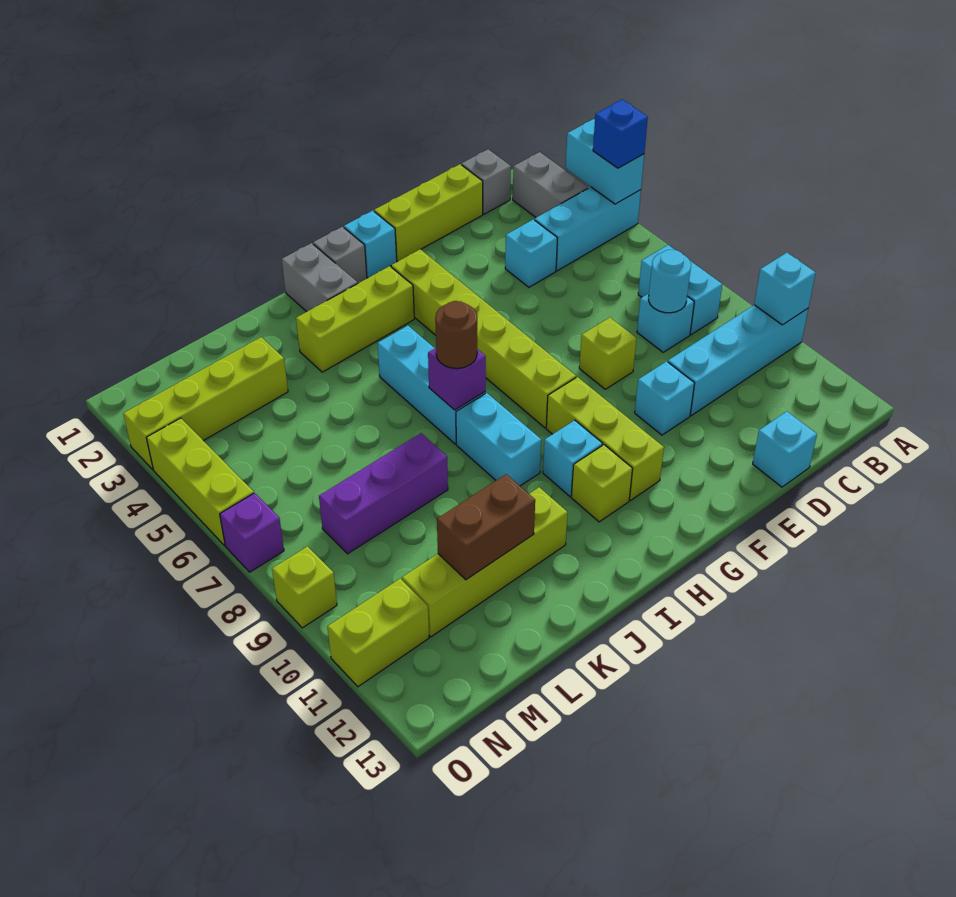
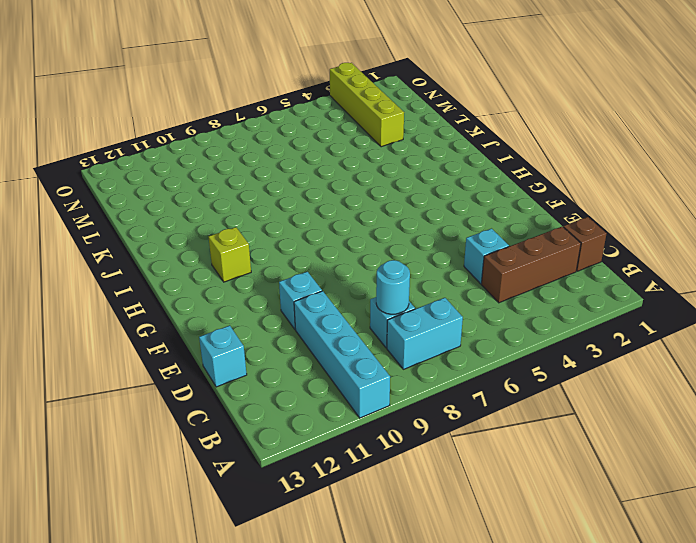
brown 1x1 brick [563,217,607,271] -> grey 1x1 brick [462,149,511,214]
brown 1x3 brick [481,227,581,303] -> cyan 1x3 brick [535,187,641,271]
none -> grey 1x2 brick [513,152,588,217]
none -> lime 1x3 brick [374,164,483,261]
none -> lime 1x1 brick [579,317,636,389]
none -> cyan 1x1 brick [344,211,397,278]

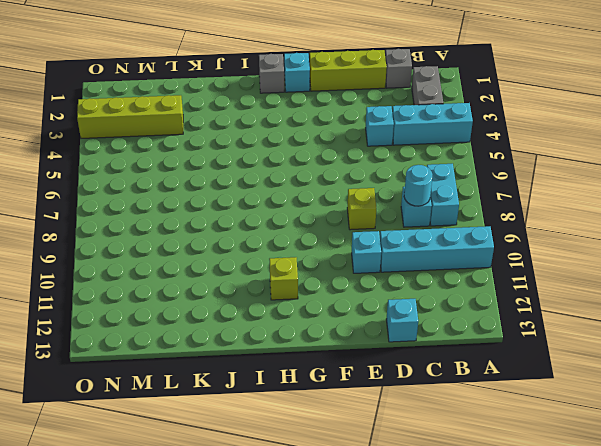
none -> lime 1x6 brick [391,249,576,428]
none -> lime 1x3 brick [546,377,664,500]
none -> lime 1x3 brick [296,266,414,372]
none -> cyan 1x1 brick [543,420,603,496]

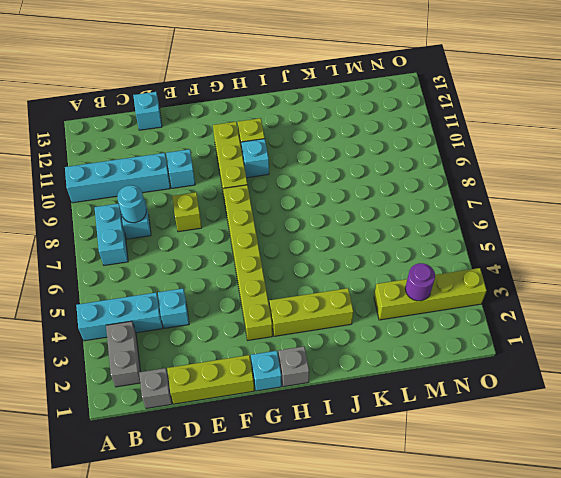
purple 1x1 round brick [405,263,435,301] -> none
none -> grey 1x2 brick [282,243,358,312]
none -> cyan 1x3 brick [378,326,486,444]
none -> cyan 1x2 brick [456,393,541,486]
none -> lime 1x4 brick [402,487,568,637]

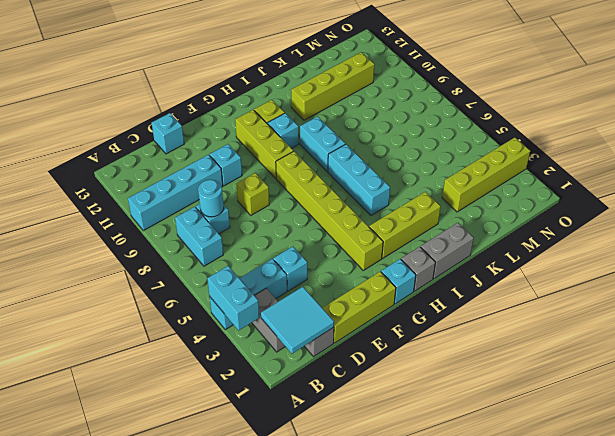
cyan 2x2 tile [261,287,334,354] -> none
grey 1x2 brick [421,223,474,279] -> grey 1x2 brick turned to [282,243,358,312]
none -> purple 1x3 brick [319,433,448,554]
none -> lime 1x2 brick [327,579,429,687]
none -> lime 1x3 brick [146,418,254,546]
none -> purple 1x1 brick [220,493,284,572]

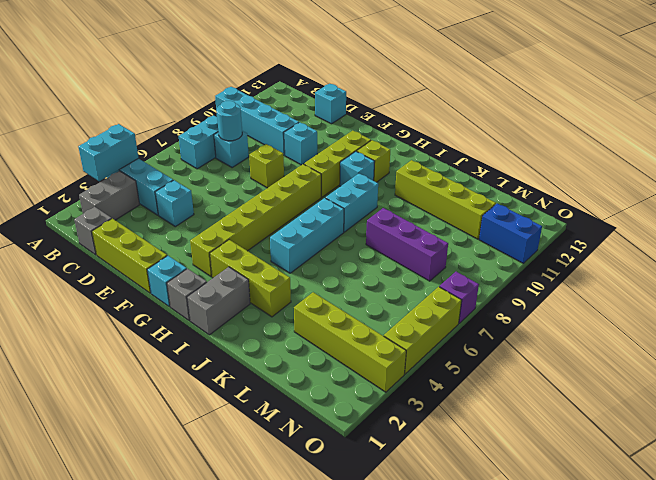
blue 1x2 brick [479,203,542,263] -> lime 1x2 brick [327,579,429,687]
none -> lime 1x1 brick [272,546,337,628]
none -> cyan 1x1 brick [754,253,816,325]
none -> purple 1x1 brick [428,348,486,410]
none -> brown 1x2 brick [437,474,535,580]

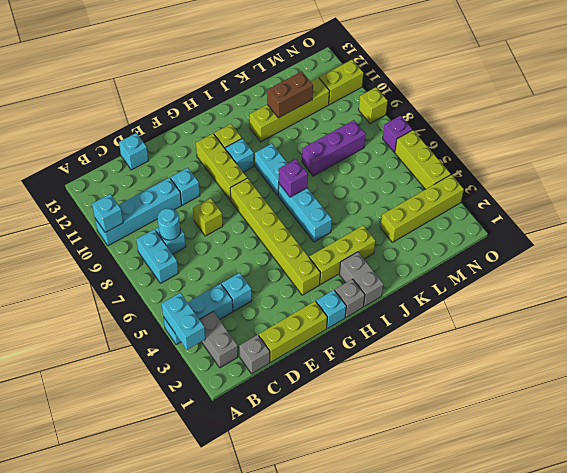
none -> blue 1x1 brick [593,100,648,168]
none -> brown 1x1 round brick [435,301,477,368]

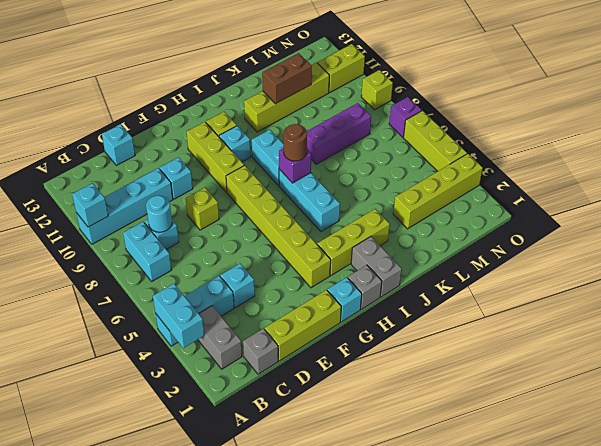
none -> blue 1x1 brick [593,100,648,168]

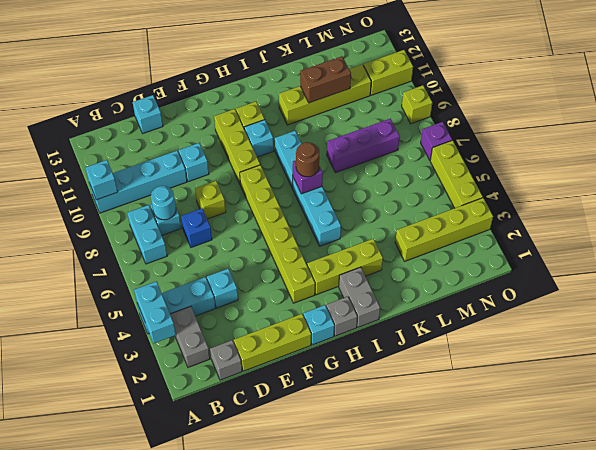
blue 1x1 brick [181,209,212,247] -> blue 1x1 brick moved to [593,100,648,168]

